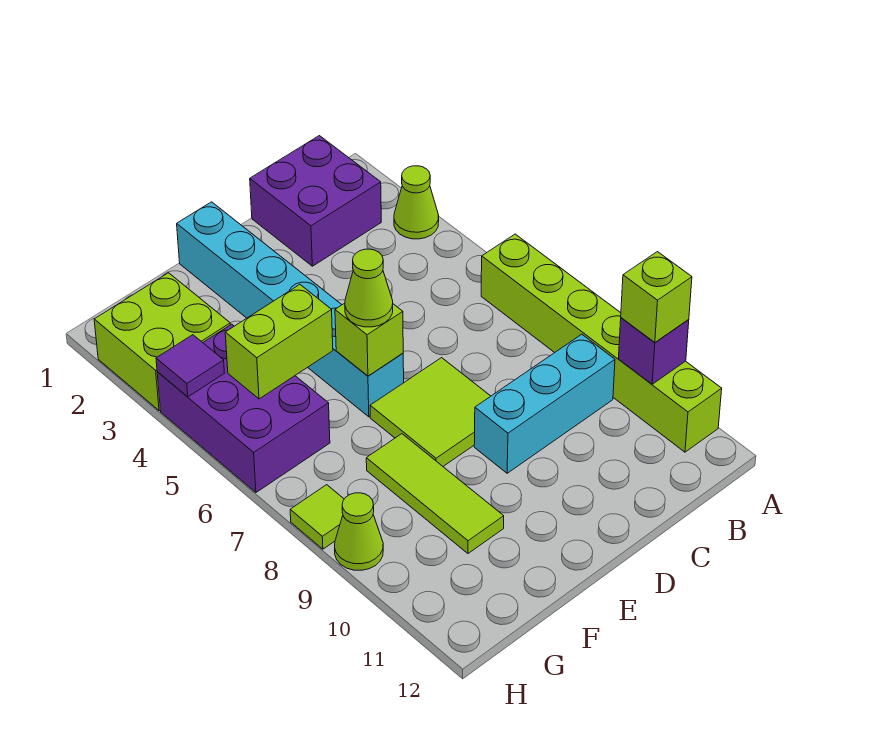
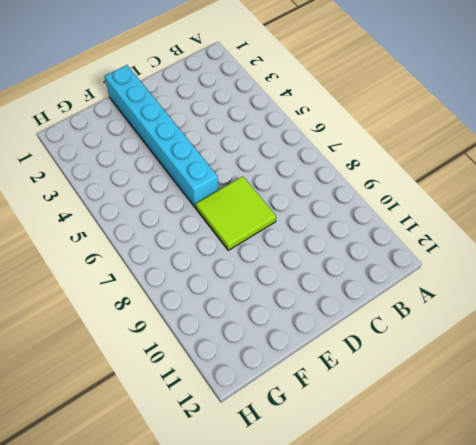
none -> lime 1x1 cone [394,166,439,239]
none -> lime 1x6 brick [481,234,722,452]
none -> purple 2x2 brick [250,136,381,266]

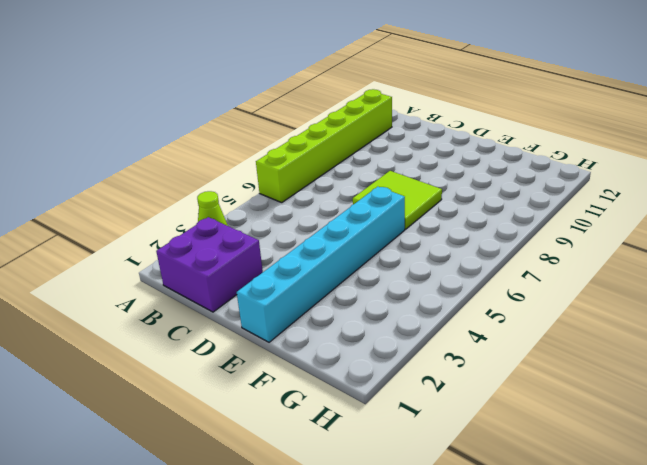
none -> cyan 1x3 brick [474,334,615,473]
none -> lime 1x3 tile [366,434,504,553]
none -> lime 2x2 brick [94,273,230,411]

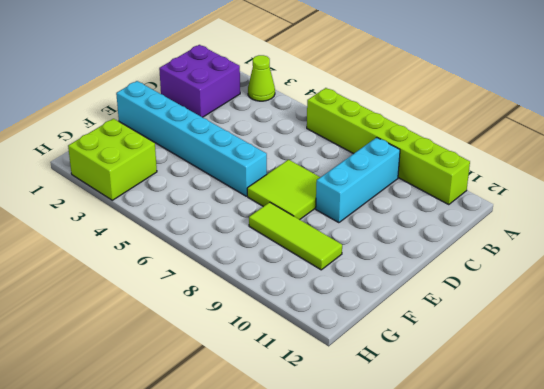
none -> purple 2x3 brick [157,324,330,492]
none -> lime 1x1 tile [290,485,344,549]
none -> lime 1x1 cone [335,493,383,570]

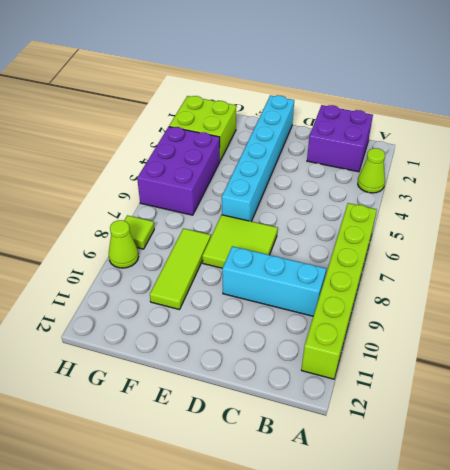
none -> purple 1x1 brick [619,318,689,384]
none -> lime 1x1 brick [335,303,403,376]
none -> lime 1x2 brick [225,285,333,399]

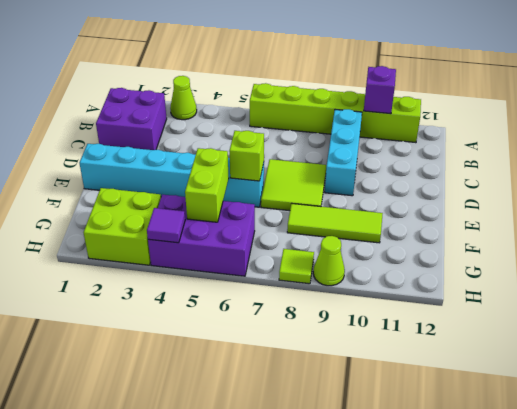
none -> lime 1x1 brick [621,252,692,342]
none -> lime 1x1 cone [345,249,393,327]

